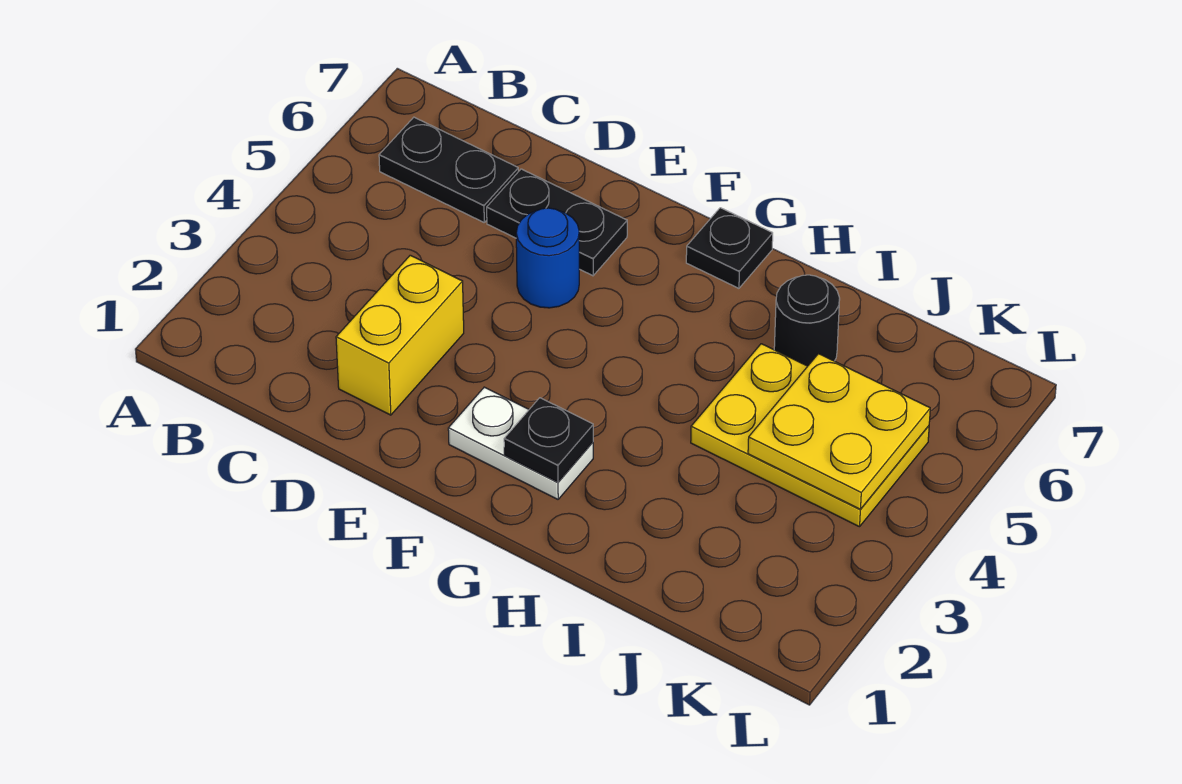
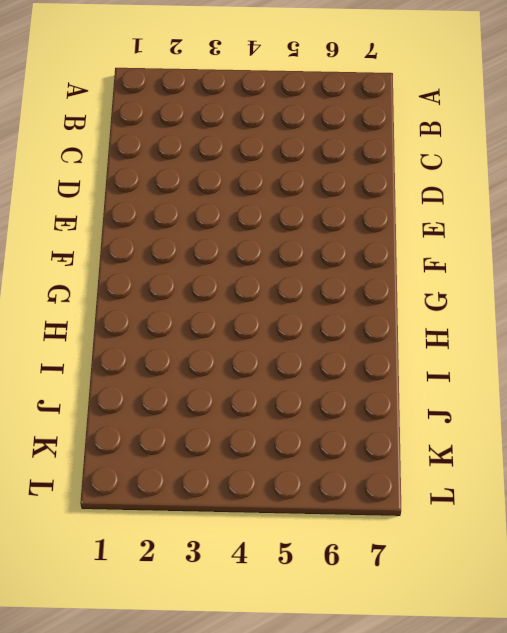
none -> black 1x2 plate [379,117,519,222]
none -> yellow 1x2 brick [336,255,464,415]

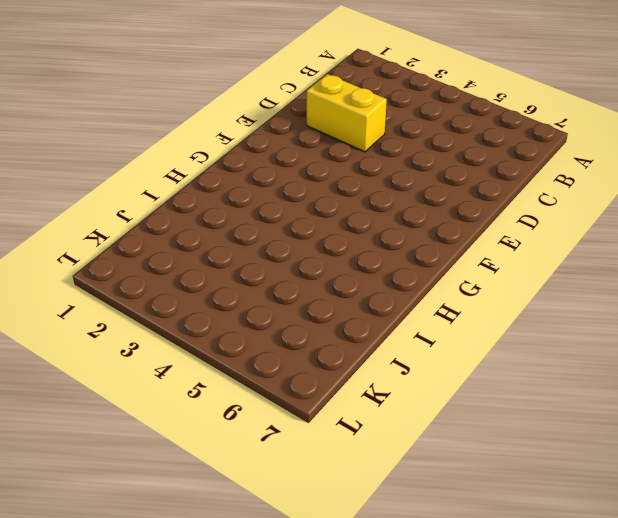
none -> black 1x2 plate [379,117,519,222]
none -> black 1x2 plate [487,169,627,276]

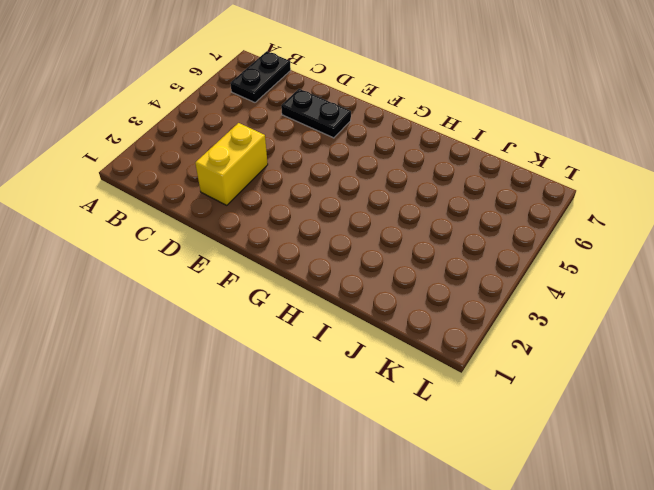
black 1x2 plate [230,51,291,102] -> black 1x2 plate turned to [379,117,519,222]
none -> blue 1x1 round brick [516,208,579,308]
none -> white 1x2 plate [448,387,593,499]

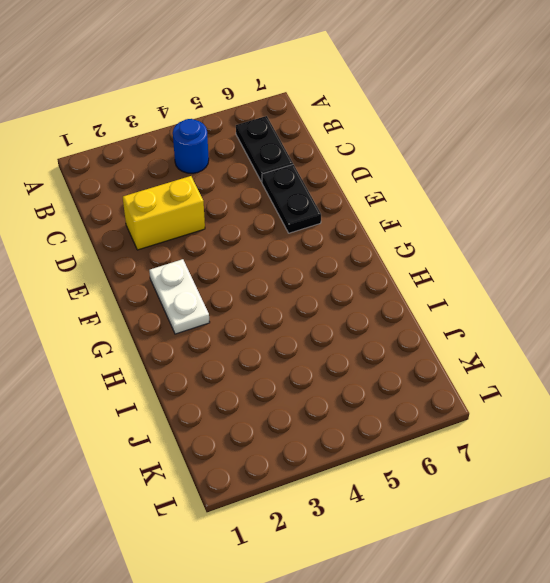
blue 1x1 round brick [173,119,209,173] -> blue 1x1 round brick moved to [516,208,579,308]
none -> black 1x1 plate [686,208,773,288]
none -> yellow 2x3 plate [691,344,929,527]

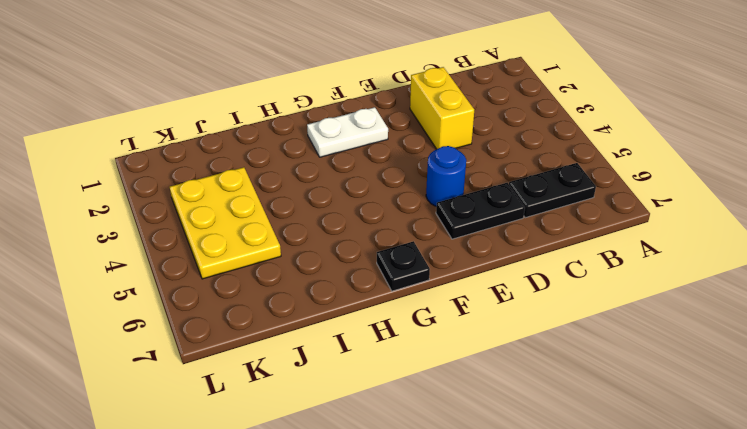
yellow 2x3 plate [170,167,281,279] -> yellow 2x3 plate turned to [691,344,929,527]
none -> black 1x1 round brick [774,275,840,366]
none -> black 1x1 plate [504,398,593,482]

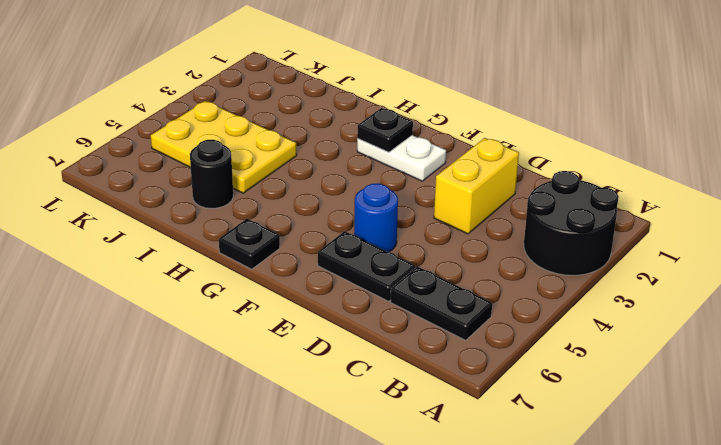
black 2x2 round brick [524,171,619,275] -> none
none -> yellow 2x2 plate [748,354,930,509]

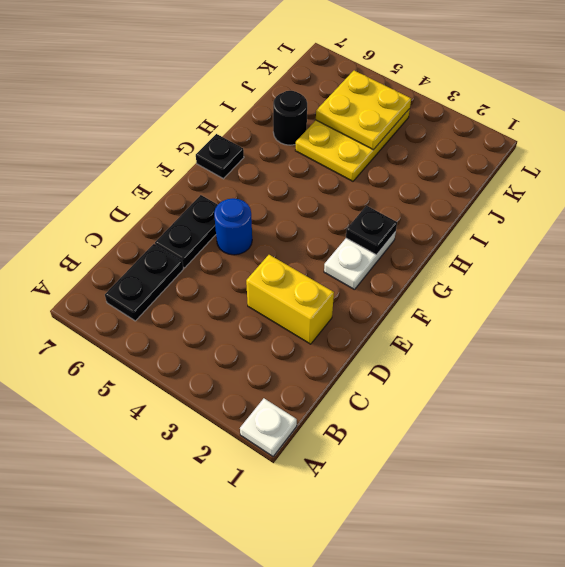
white 1x1 plate [240,398,297,456] -> none

